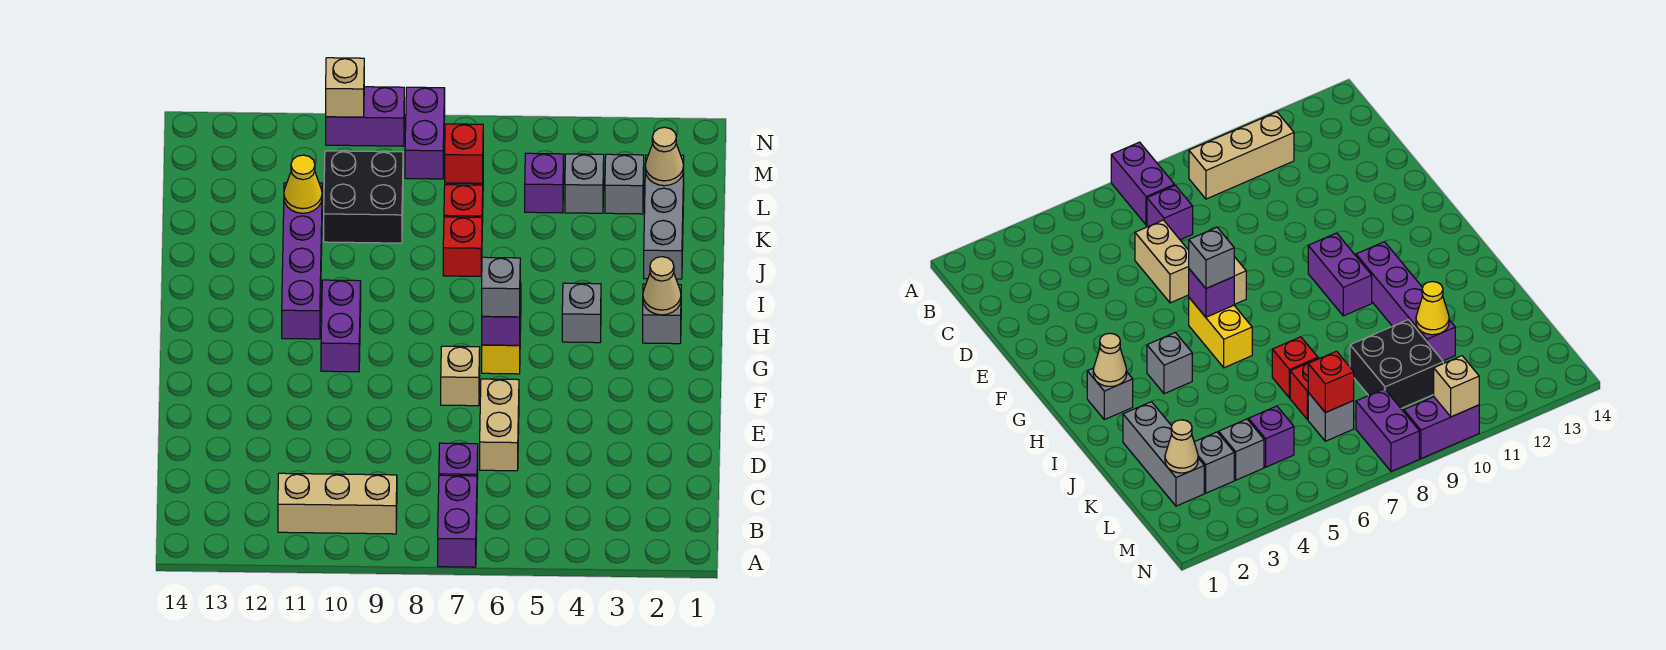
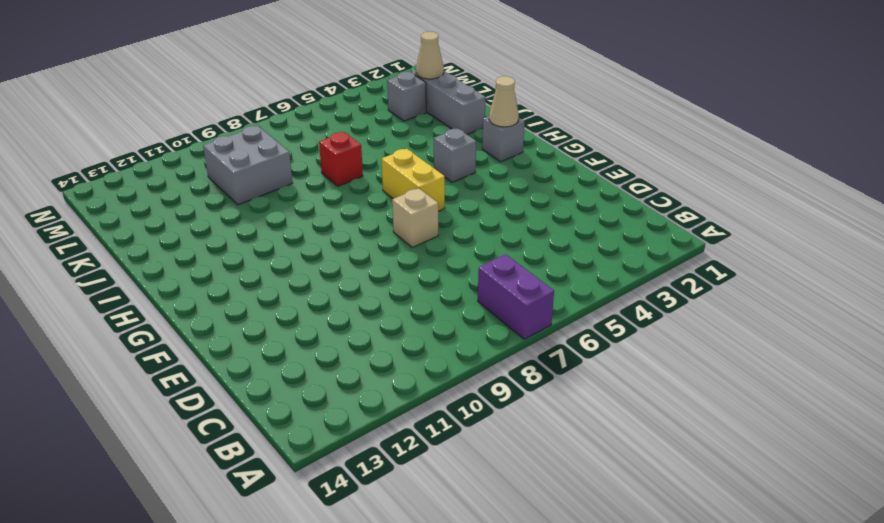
grey 2x2 brick [203,126,292,205] -> black 2x2 brick [324,151,403,243]
none -> tan 1x3 brick [278,473,397,534]
none -> purple 1x1 brick [439,443,478,480]
none -> tan 1x2 brick [480,379,519,471]

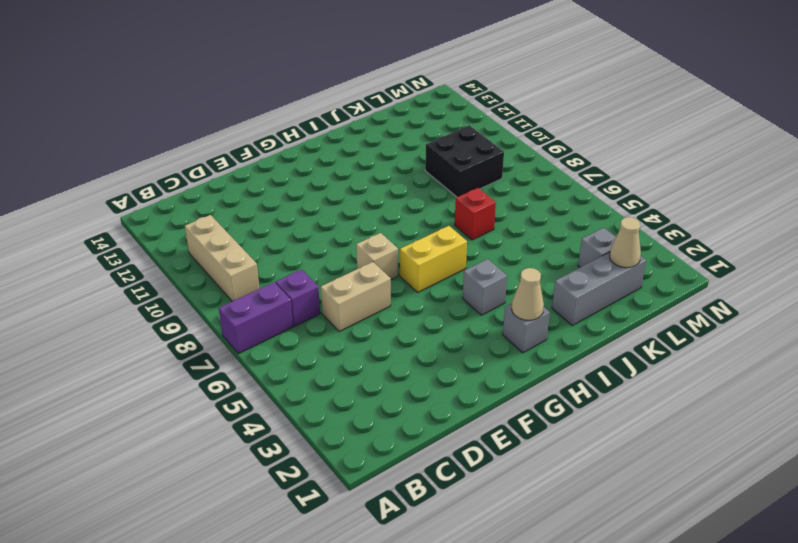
none -> purple 1x2 brick [321,280,361,372]
none -> purple 1x4 brick [282,183,322,339]
none -> red 1x1 brick [444,185,483,225]

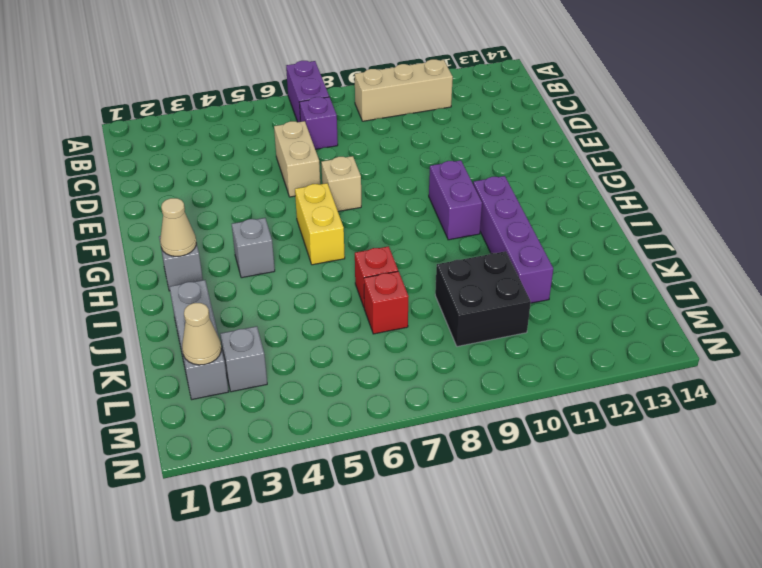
none -> grey 1x1 brick [565,154,604,213]
none -> purple 1x1 brick [525,153,564,213]
none -> grey 1x1 brick [1308,393,1354,441]

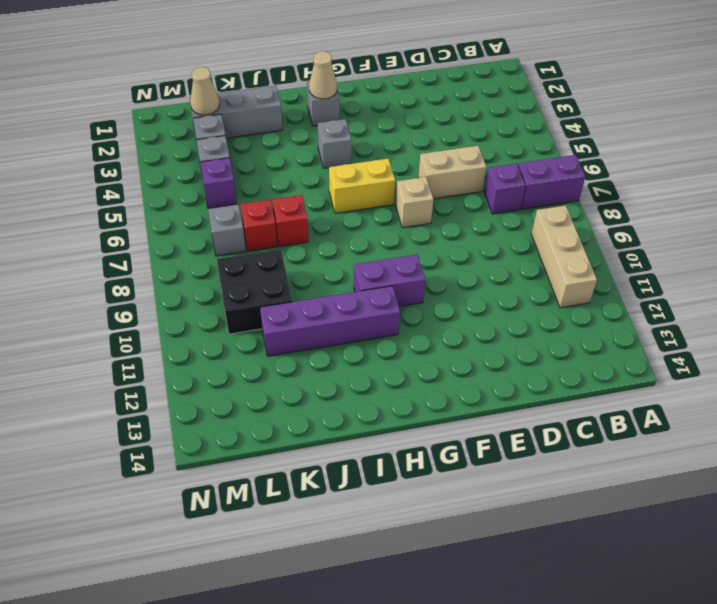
none -> purple 1x2 brick [405,87,445,179]
none -> purple 1x2 brick [326,87,404,146]
none -> purple 1x1 brick [482,316,520,345]

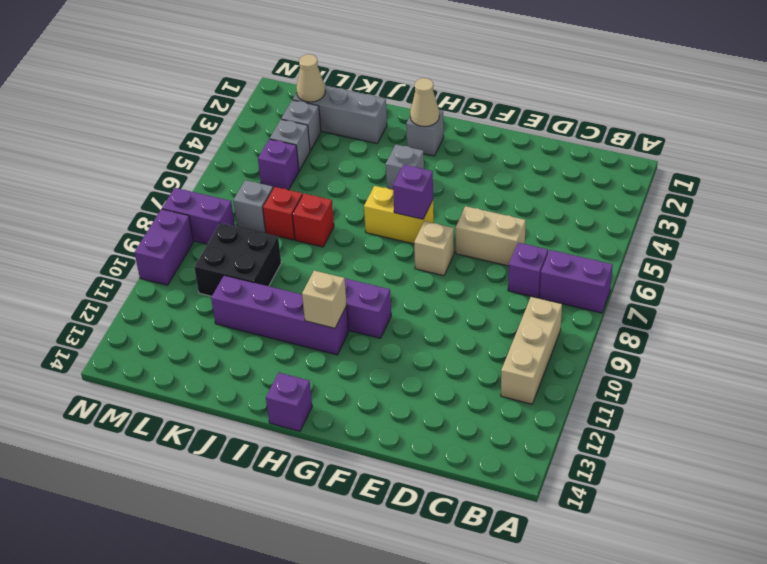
tan 1x1 brick [302,271,347,328] -> tan 1x1 brick moved to [326,58,364,117]
purple 1x1 brick [266,373,312,431] -> none
none -> yellow 1x1 cone [284,155,322,213]
none -> red 1x1 brick [445,124,483,183]
none -> grey 1x1 brick [482,257,520,317]

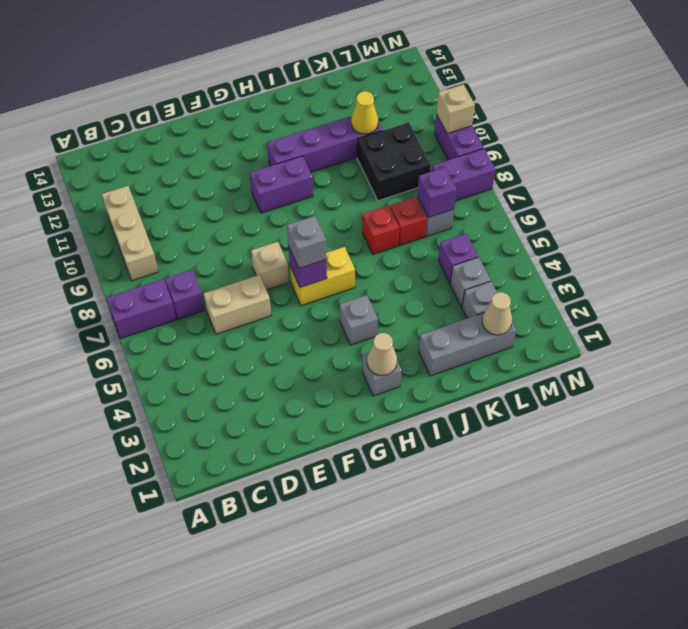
purple 1x1 brick [417,167,457,217] -> red 1x1 brick [445,124,483,183]

